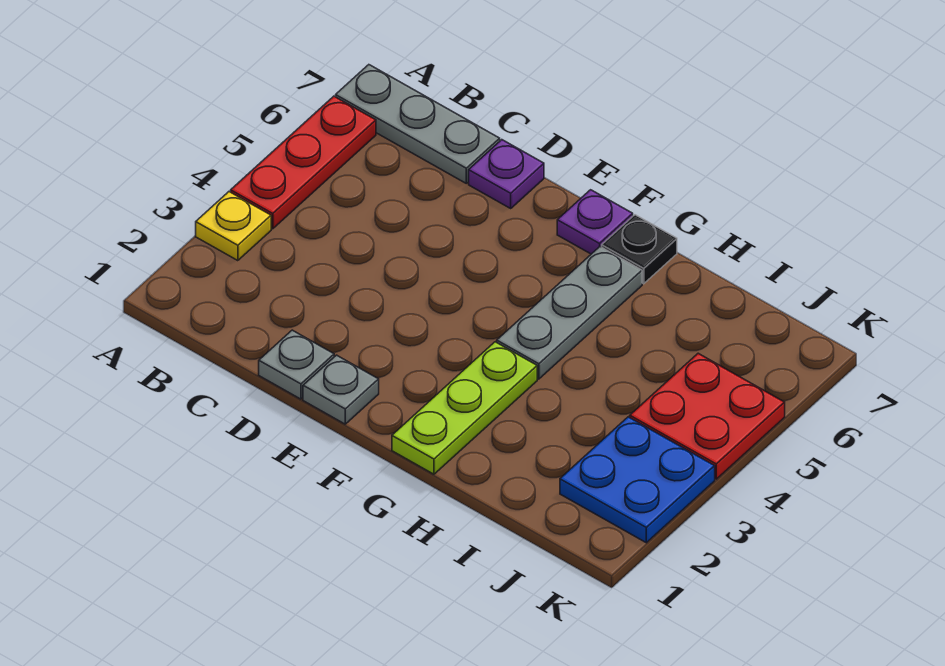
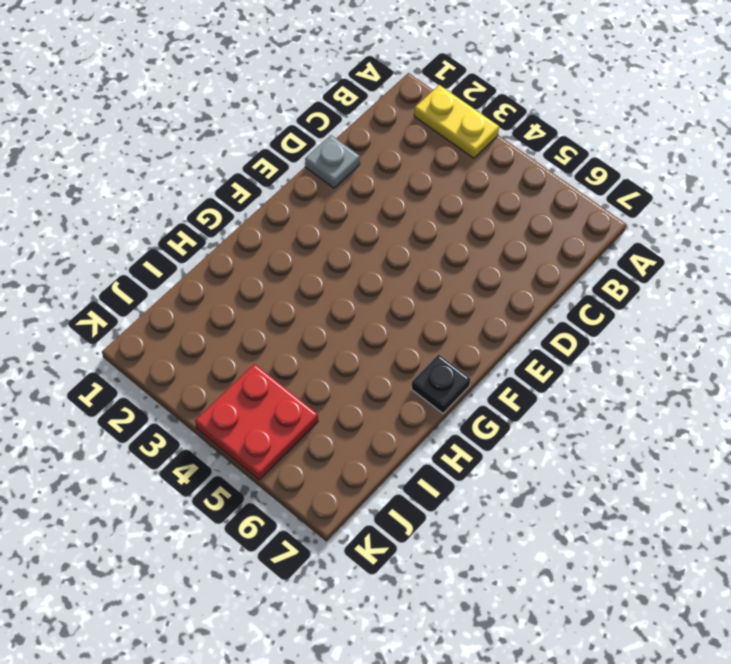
yellow 1x2 plate [414,85,499,158] -> yellow 1x1 plate [196,192,271,261]
none -> red 1x3 plate [231,96,376,229]
none -> grey 1x3 plate [336,65,500,183]
none -> purple 1x1 plate [469,140,544,208]

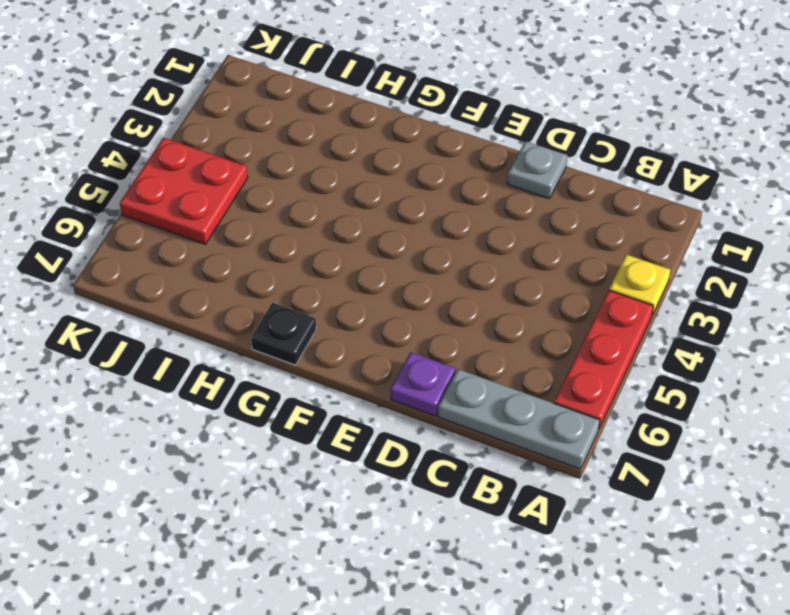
none -> grey 1x1 plate [303,355,379,424]
none -> purple 1x1 plate [557,190,633,254]
none -> lime 1x3 plate [392,342,537,474]

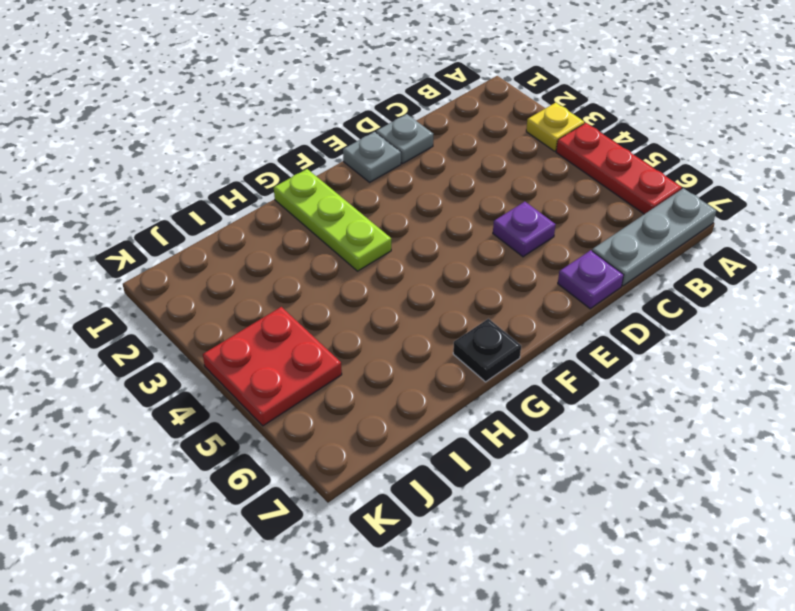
purple 1x1 plate [493,202,556,257] -> purple 1x1 plate moved to [557,190,633,254]
none -> grey 1x3 plate [497,247,642,379]
none -> blue 2x2 plate [560,417,715,543]

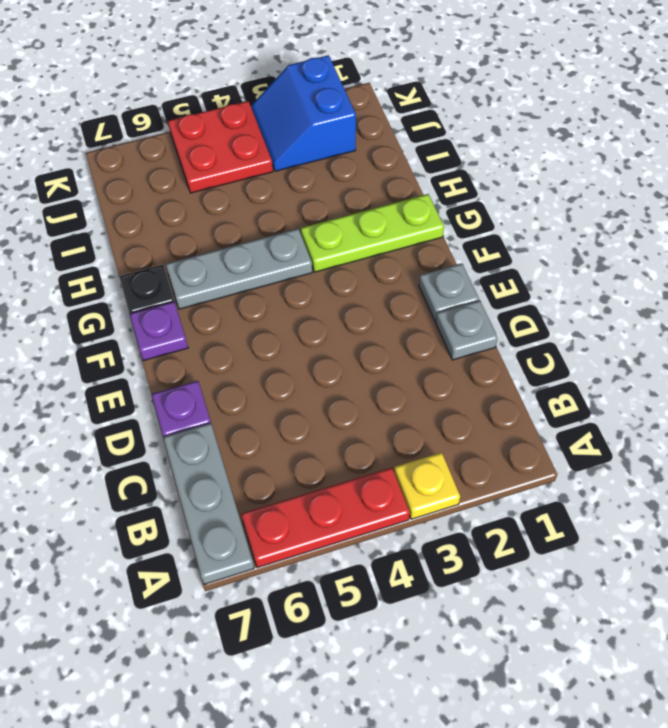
blue 2x2 slope [251,55,356,171] -> blue 2x2 plate [560,417,715,543]

